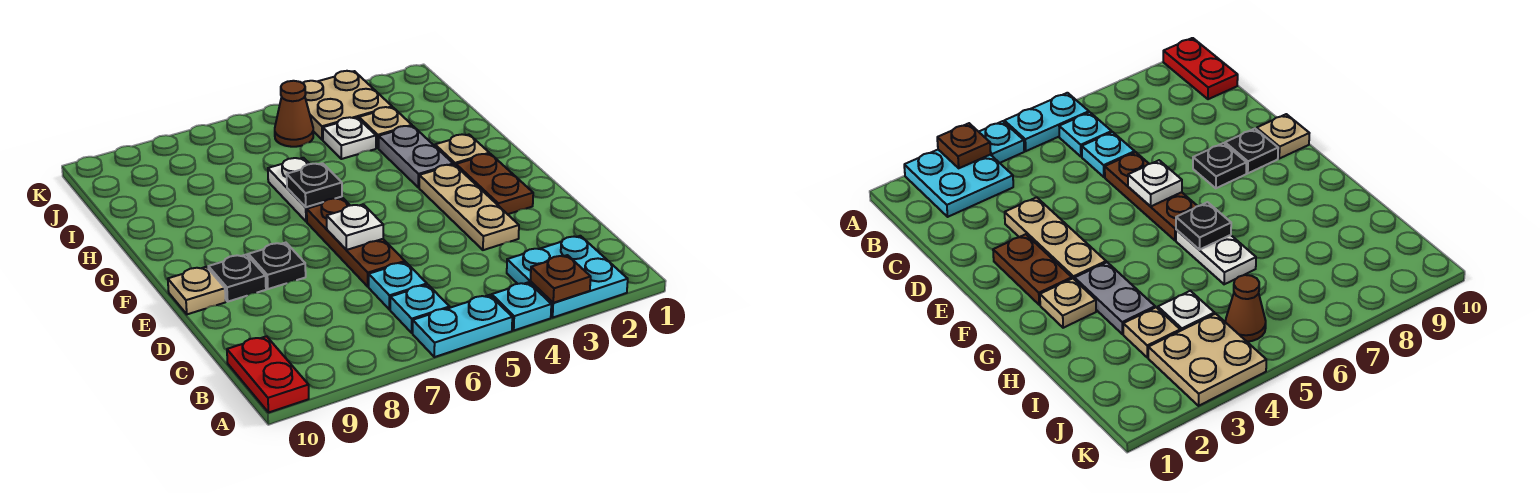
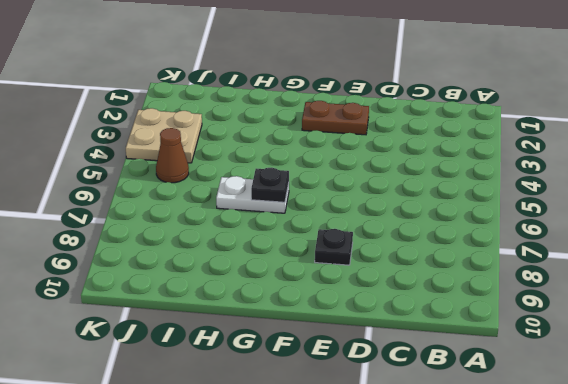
none -> cyan 2x2 plate [507,236,628,317]
none -> cyan 1x1 plate [492,282,551,330]
none -> cyan 1x2 plate [413,295,512,357]

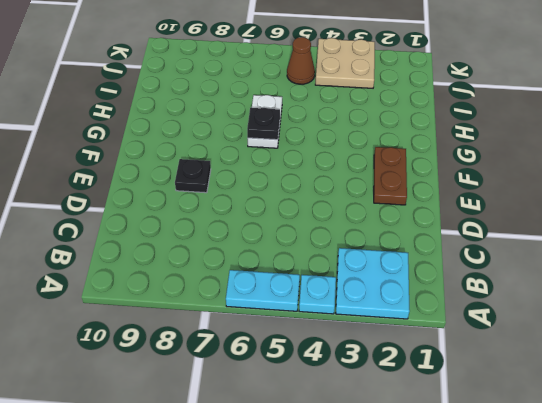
none -> red 1x2 plate [227,336,309,413]
none -> cyan 1x1 plate [390,285,450,333]
none -> cyan 1x1 plate [369,262,427,310]

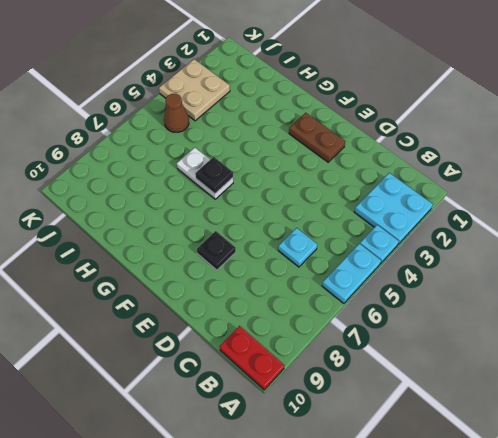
none -> cyan 1x1 plate [390,285,450,333]
none -> tan 1x3 plate [419,165,519,250]
none -> brown 1x3 plate [307,198,405,287]

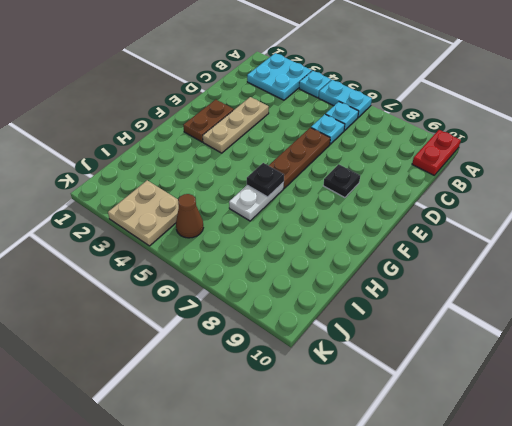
none -> black 1x1 plate [208,255,266,302]
none -> tan 1x1 plate [168,267,226,314]
none -> tan 1x1 plate [435,134,489,166]

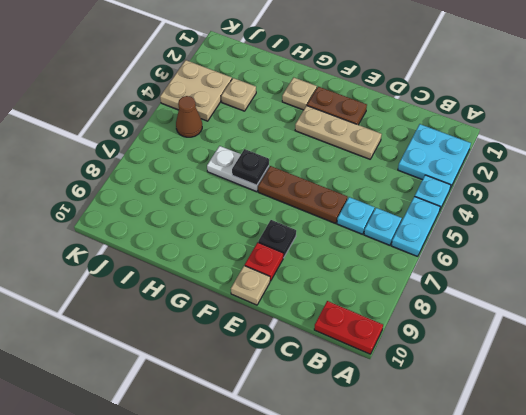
red 1x1 plate [245,243,283,281] -> black 1x1 plate [208,255,266,302]
none -> grey 1x2 plate [379,126,453,188]
none -> white 1x1 plate [323,117,376,159]
none -> brown 1x1 plate [531,255,591,303]

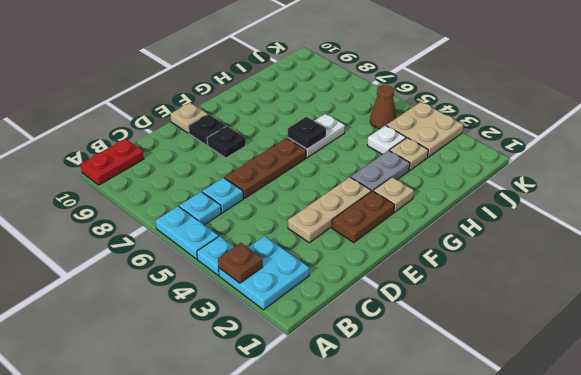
none -> white 1x1 plate [327,204,383,250]

